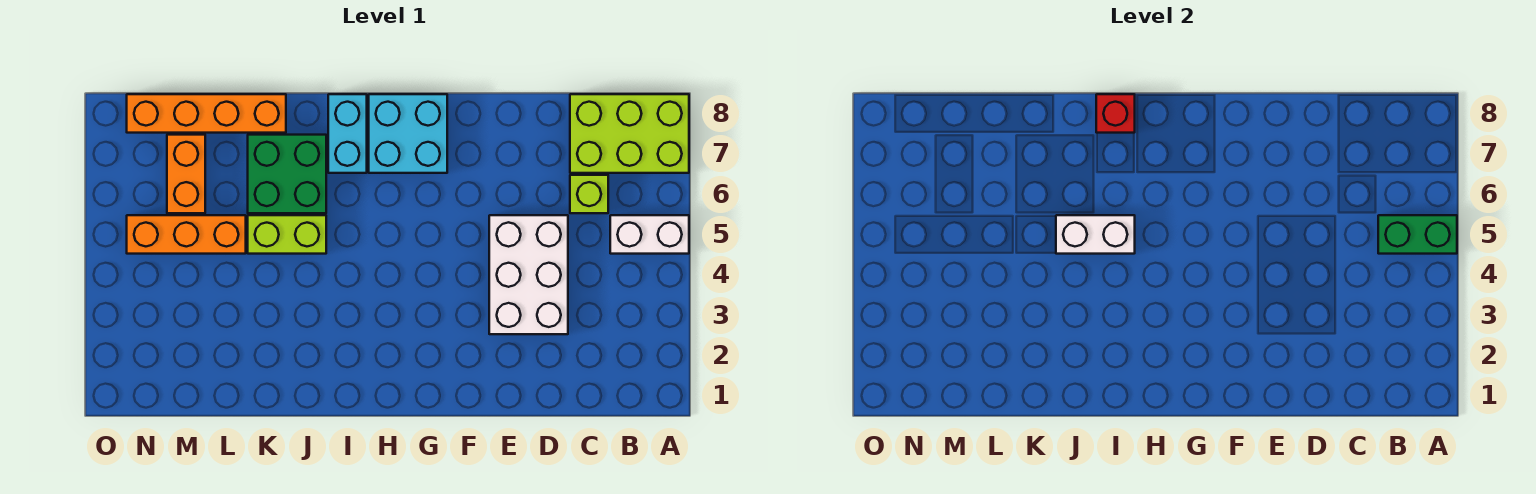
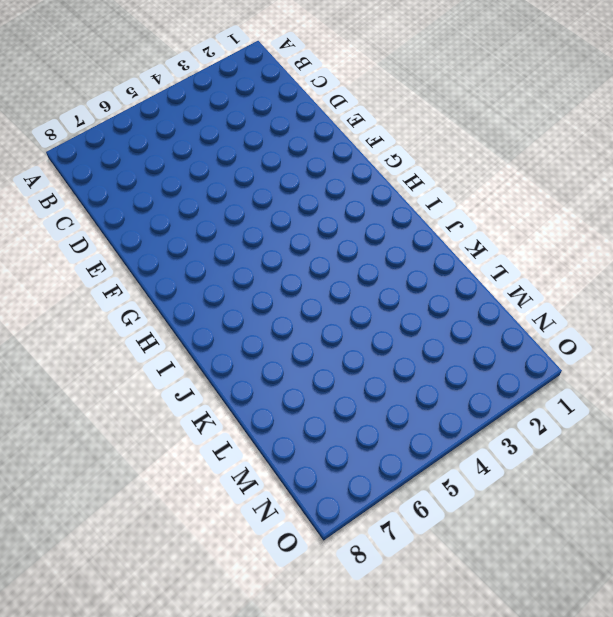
none -> white 1x2 brick [610,215,689,254]
none -> lime 2x3 brick [570,94,689,173]
none -> lime 1x1 brick [570,175,608,213]

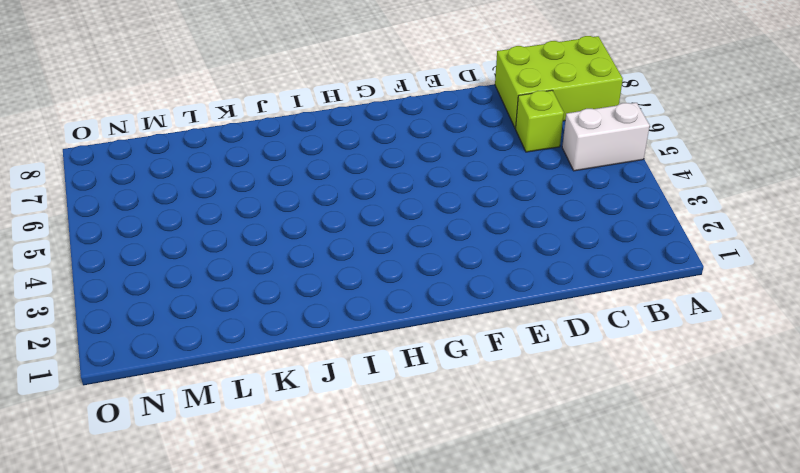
none -> white 2x3 brick [489,215,568,334]
none -> cyan 2x2 brick [369,94,447,173]
none -> cyan 1x2 brick [328,94,367,173]

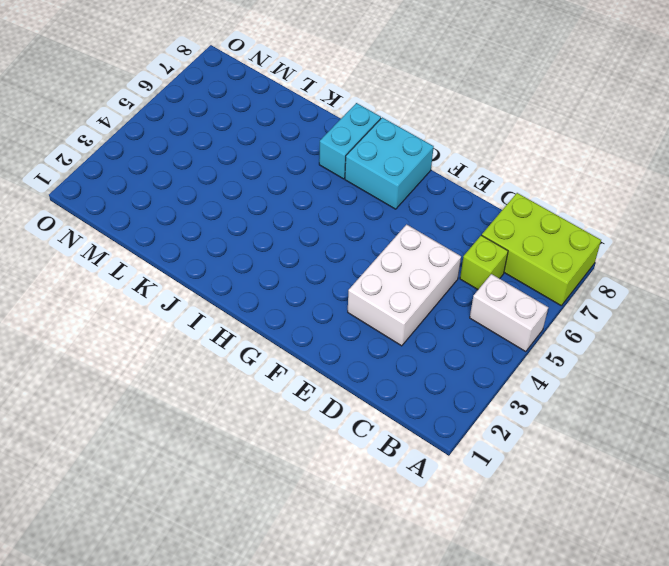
none -> lime 1x2 brick [248,215,326,254]
none -> green 2x2 brick [248,135,326,213]
none -> orange 1x4 brick [127,94,286,133]

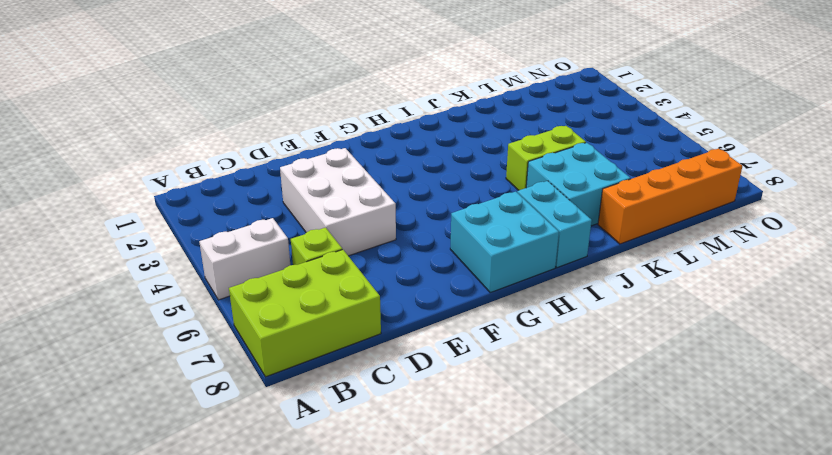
cyan 2x2 brick [526,143,630,226] -> green 2x2 brick [248,135,326,213]
none -> orange 1x3 brick [127,215,246,254]
none -> orange 1x2 brick [167,135,205,213]
none -> green 1x2 brick [1378,215,1457,254]

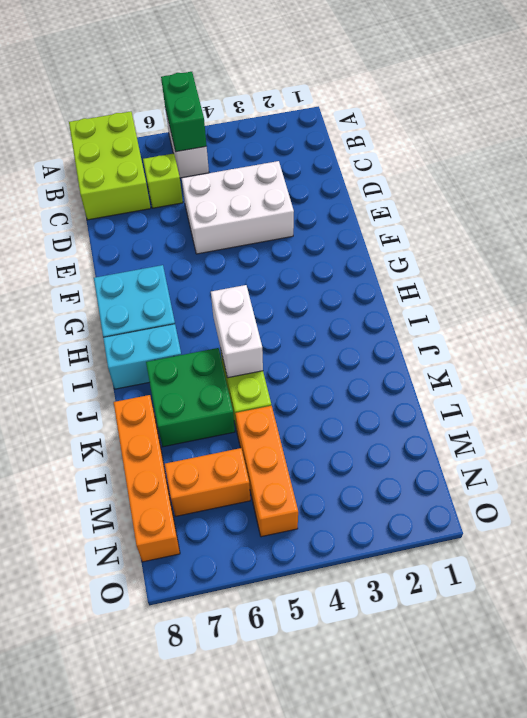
none -> red 1x1 brick [1096,94,1135,133]

